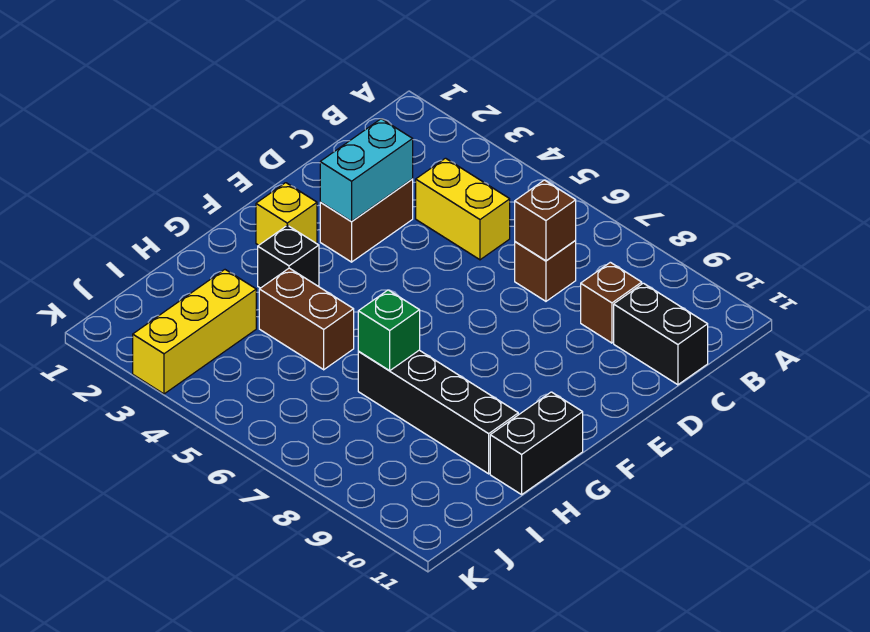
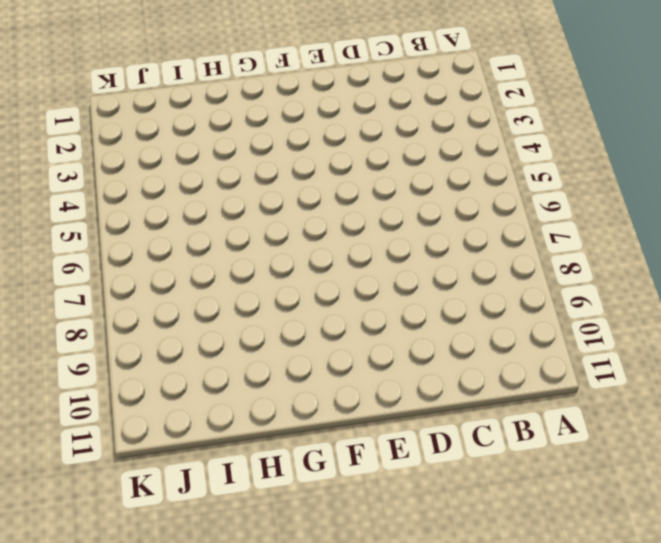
none -> yellow 1x2 brick [416,158,510,260]
none -> brown 1x1 brick [515,240,576,301]
none -> brown 1x1 brick [581,262,642,343]

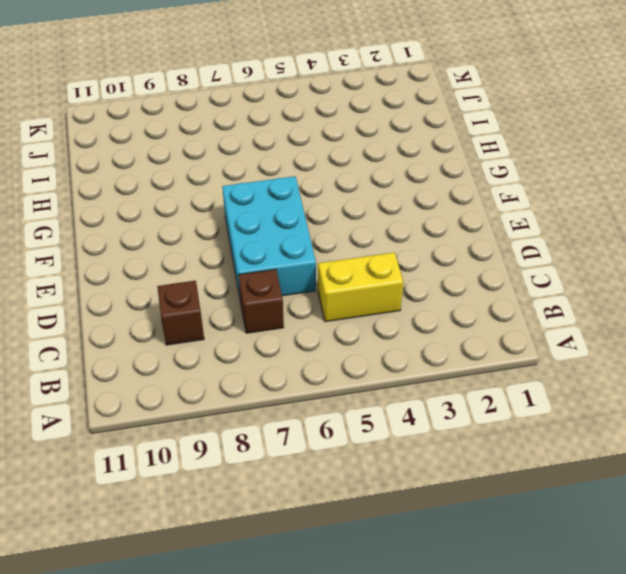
cyan 2x3 brick [222,176,316,302] -> none
none -> black 1x2 brick [614,283,708,385]
none -> brown 1x2 brick [320,179,413,262]
none -> yellow 1x1 brick [256,183,317,245]

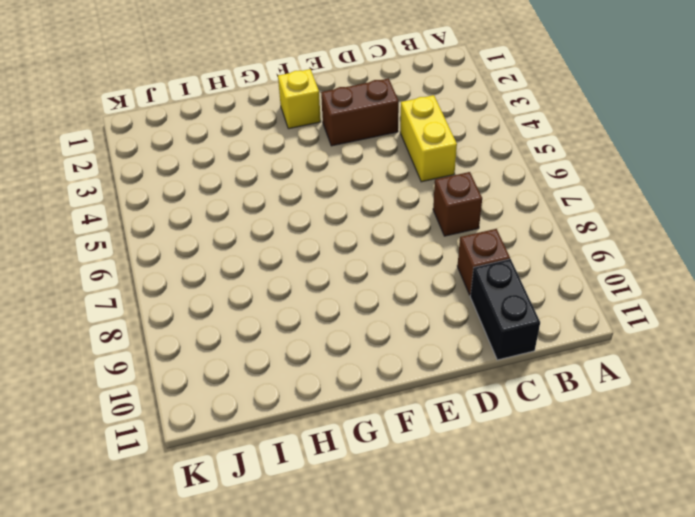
none -> black 1x1 brick [258,225,319,288]
none -> black 1x2 brick [490,392,583,495]
none -> brown 1x2 brick [259,268,354,370]

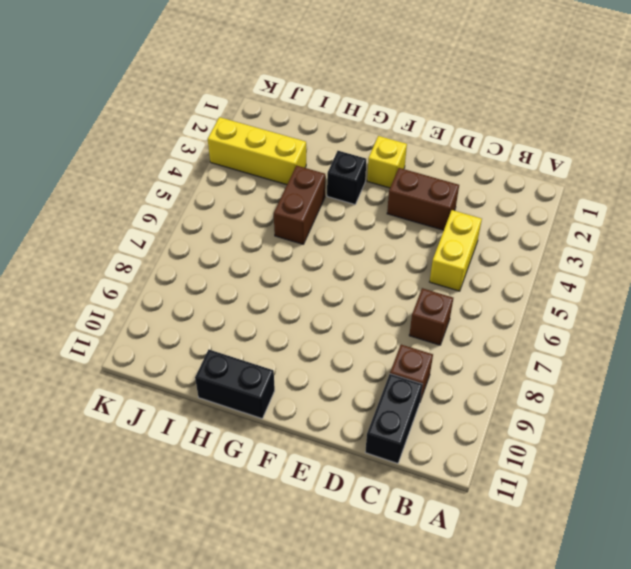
none -> black 1x4 brick [358,350,518,474]
none -> brown 1x1 brick [515,180,576,261]
none -> cyan 1x2 brick [320,119,413,221]

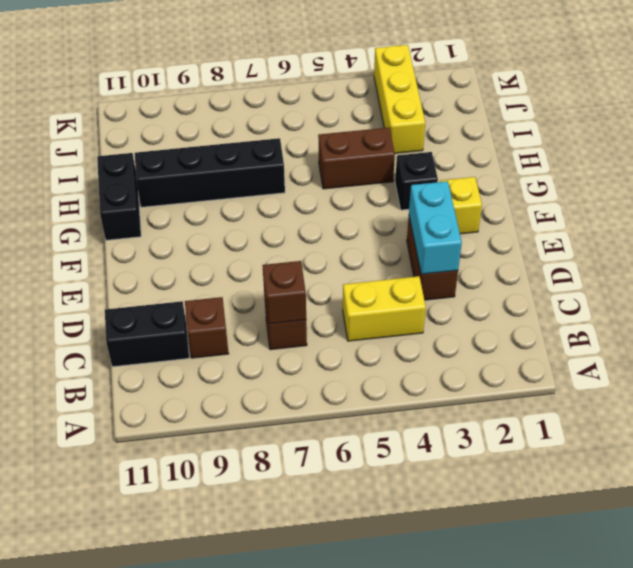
none -> green 1x1 brick [358,290,420,371]

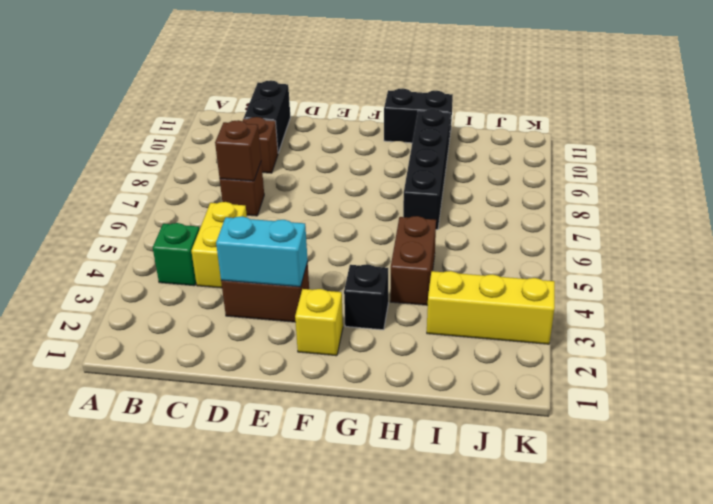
green 1x1 brick [153,223,199,286] -> green 1x1 brick moved to [358,290,420,371]

